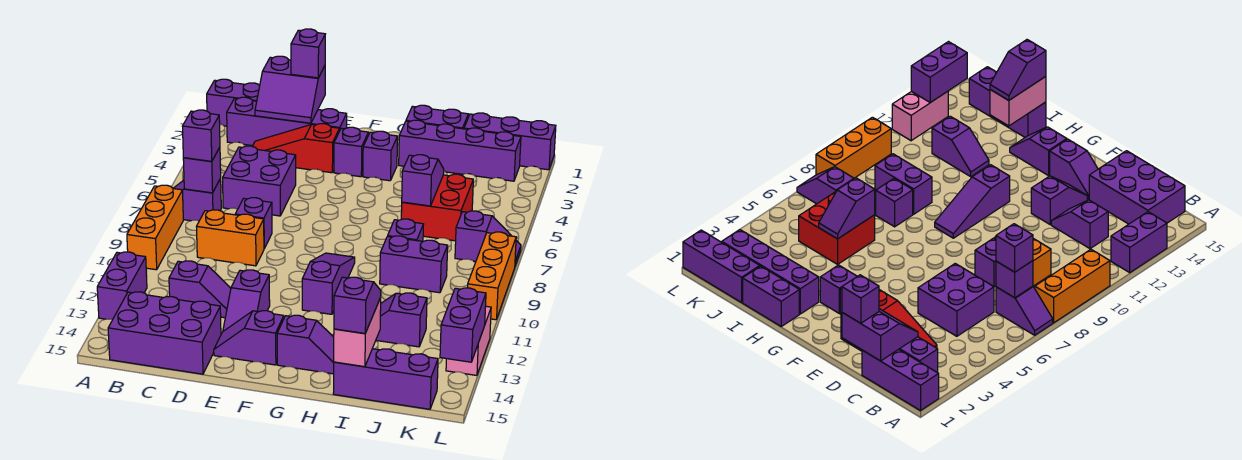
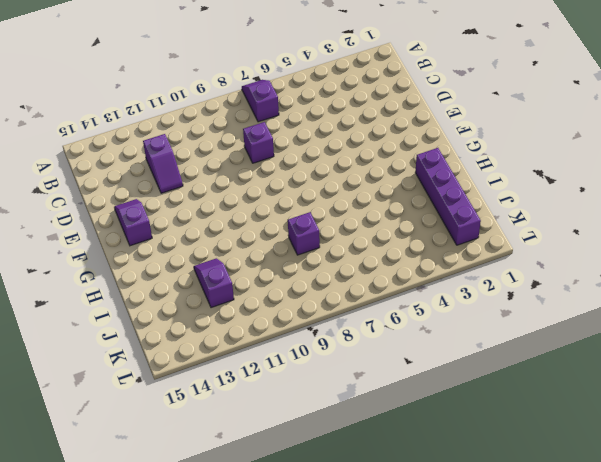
none -> purple 1x3 brick [207,79,260,126]
none -> orange 1x3 brick [127,185,183,270]
none -> purple 1x2 brick [97,252,147,320]
none -> purple 1x4 brick [227,97,347,146]

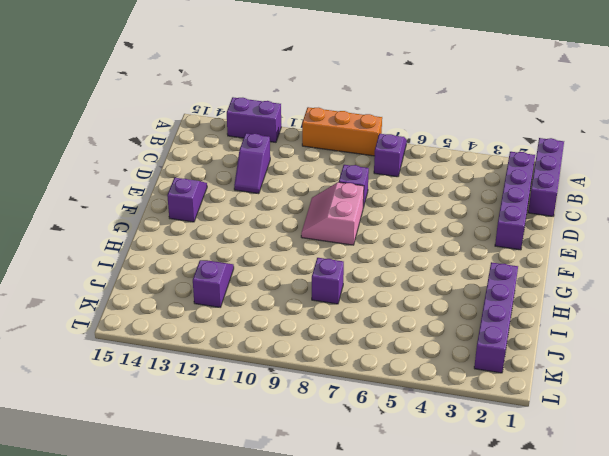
pink 2x2 slope [301,182,364,245] -> none
none -> purple 2x3 brick [108,292,221,374]
none -> red 1x3 slope [252,124,340,173]
none -> purple 2x2 brick [223,146,296,216]
none -> orange 1x2 brick [196,210,264,266]

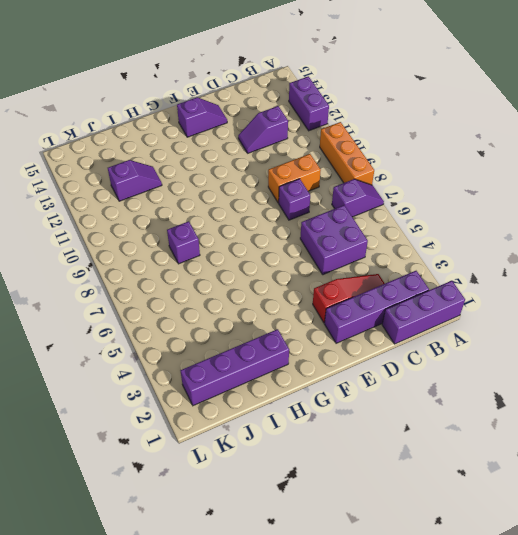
none -> purple 2x3 brick [108,292,221,374]
none -> purple 1x2 slope [223,270,270,331]
none -> purple 1x1 brick [334,127,368,177]
none -> purple 1x1 brick [363,131,398,181]

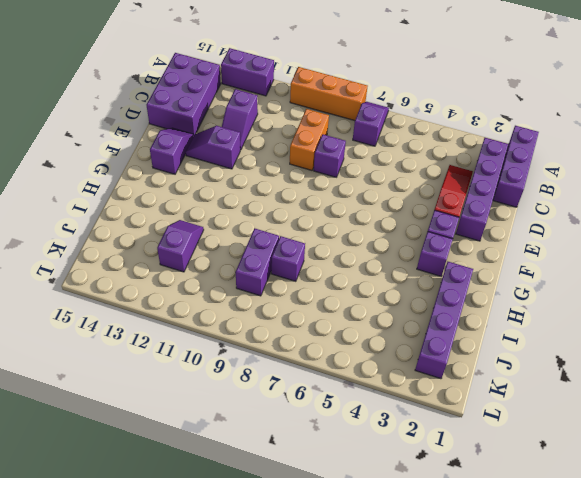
none -> purple 2x2 brick [223,146,296,216]
none -> purple 1x3 slope [302,253,355,314]
none -> purple 1x2 slope [277,315,334,374]
none -> purple 1x2 brick [406,105,468,129]

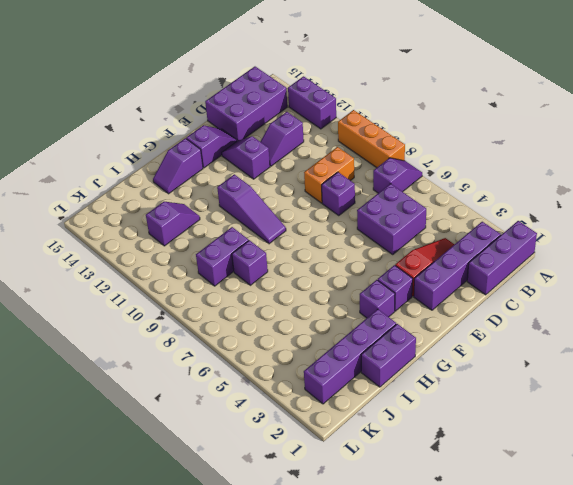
none -> red 2x2 brick [401,174,473,241]
none -> purple 1x3 brick [333,349,438,409]
none -> purple 1x3 brick [464,113,556,170]
none -> purple 1x2 slope [455,211,521,266]

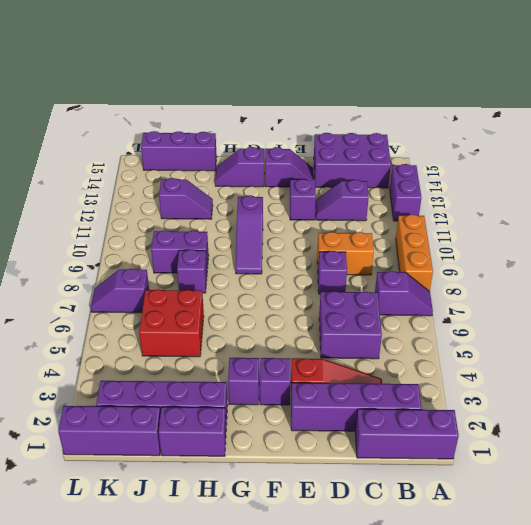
none -> orange 1x3 brick [467,232,516,320]
none -> pink 1x2 brick [446,306,491,375]
none -> purple 1x1 brick [183,147,221,193]
none -> purple 2x2 slope [255,56,325,123]

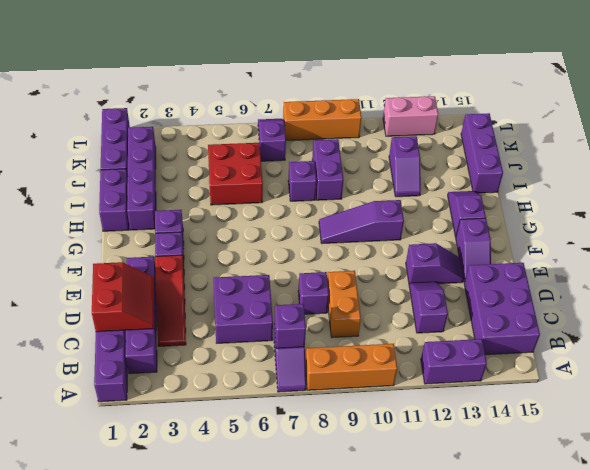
red 2x2 slope [92,262,154,332] -> purple 2x2 slope [255,56,325,123]
none -> purple 1x2 slope [402,155,444,206]
none -> pink 1x2 brick [334,298,381,367]
none -> purple 1x2 brick [440,288,486,362]
none -> purple 1x1 brick [182,110,220,161]

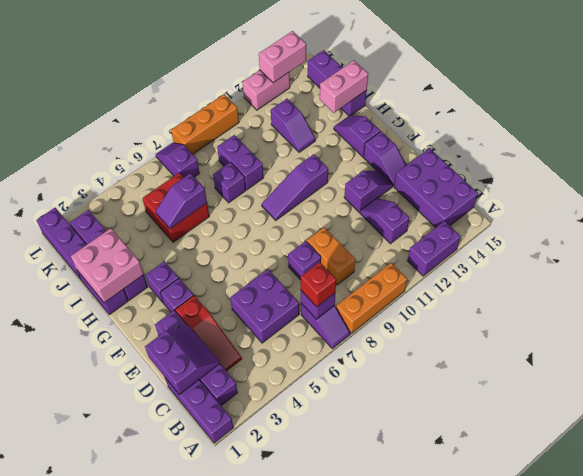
red 1x1 brick [301,262,336,307] -> purple 1x1 brick [182,110,220,161]
pink 2x2 brick [71,228,144,303] -> none
pink 1x2 brick [259,31,306,83] -> purple 1x2 brick [440,288,486,362]
none -> purple 1x1 brick [291,29,325,78]
none -> purple 1x2 slope [334,277,381,334]

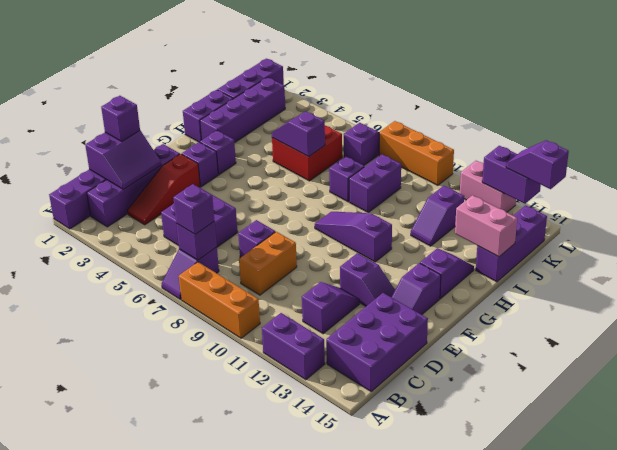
purple 1x2 slope [506,140,569,189] -> purple 1x2 slope moved to [334,277,381,334]

